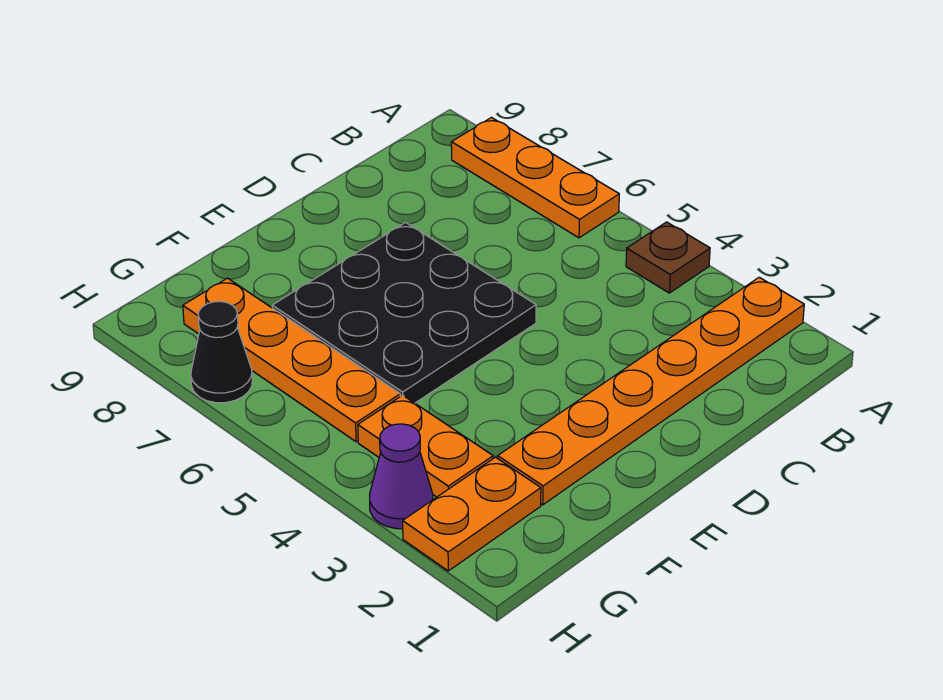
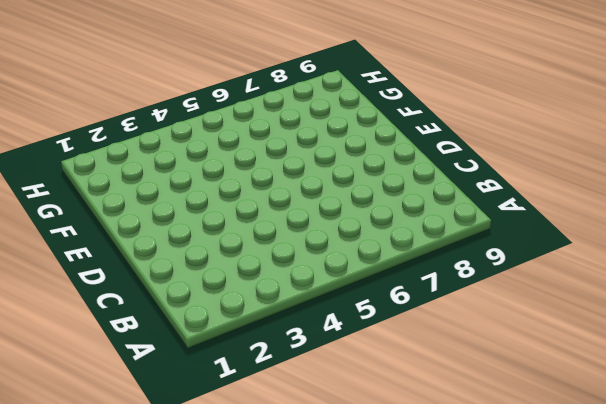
none -> orange 1x6 plate [498,277,804,505]
none -> brown 1x1 plate [626,222,710,293]

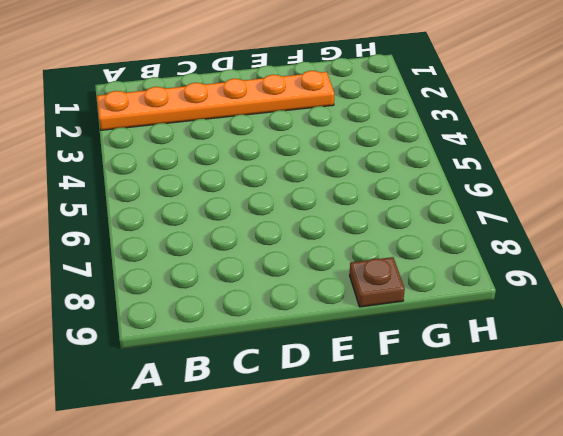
brown 1x1 plate [350,257,405,307] -> brown 1x1 plate moved to [626,222,710,293]
none -> orange 1x3 plate [451,118,619,238]
none -> black 3x3 plate [272,223,536,403]

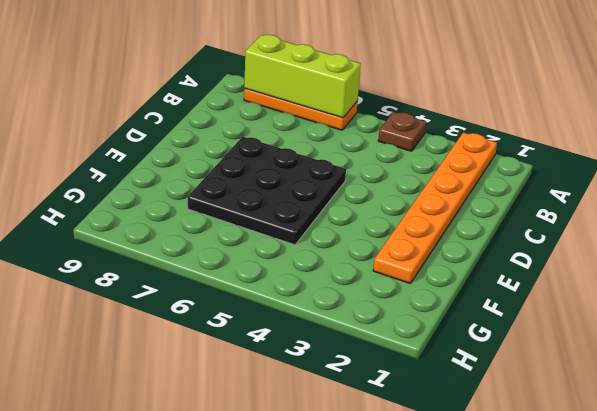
lime 1x3 brick [244,35,361,118] -> none
none -> orange 1x2 plate [403,457,541,571]
none -> orange 1x2 plate [358,395,493,497]

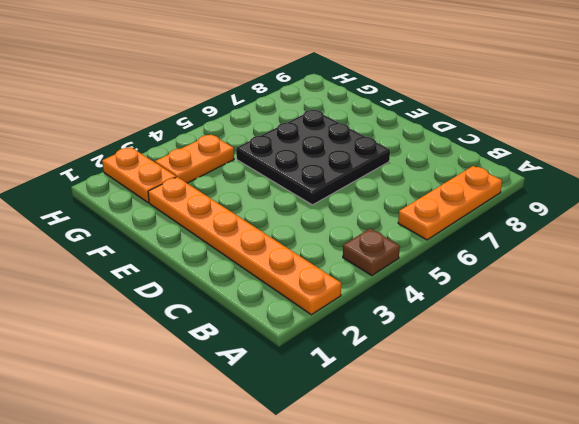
none -> orange 1x4 plate [183,278,400,442]
none -> purple 1x1 cone [370,424,433,529]

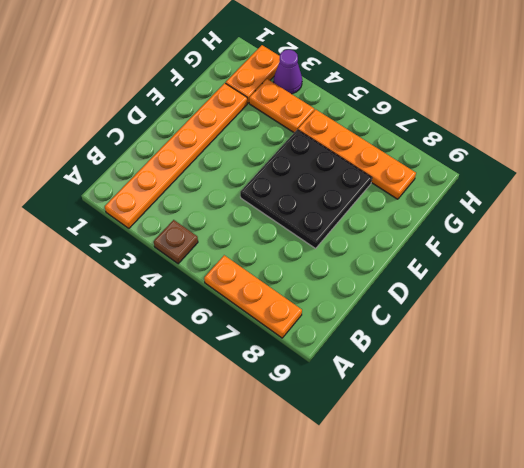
none -> black 1x1 cone [191,301,252,403]

